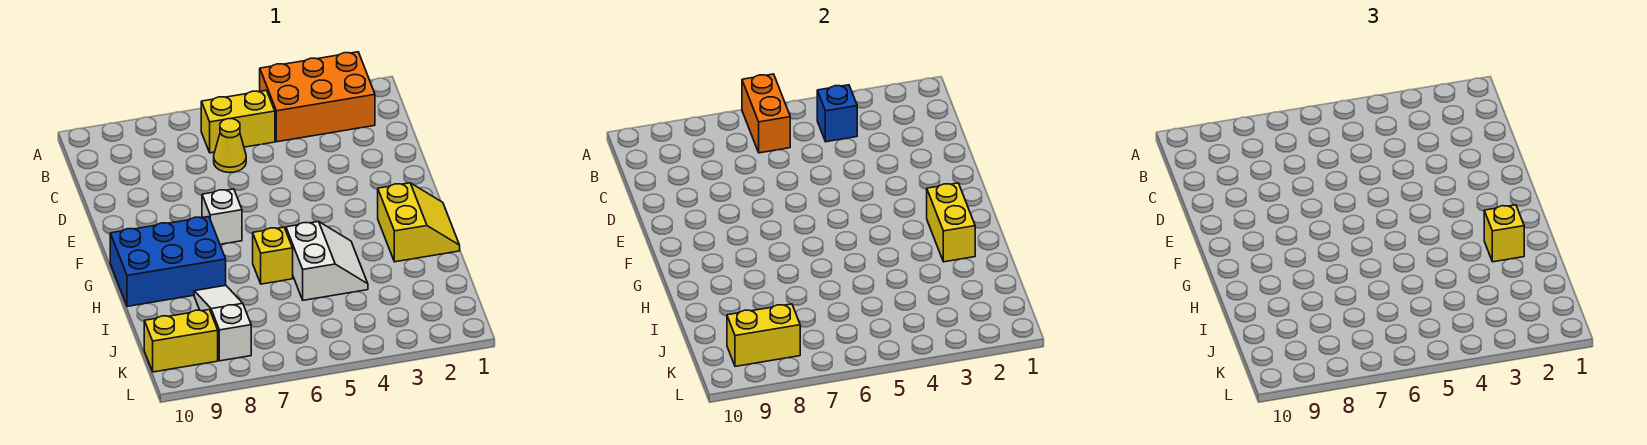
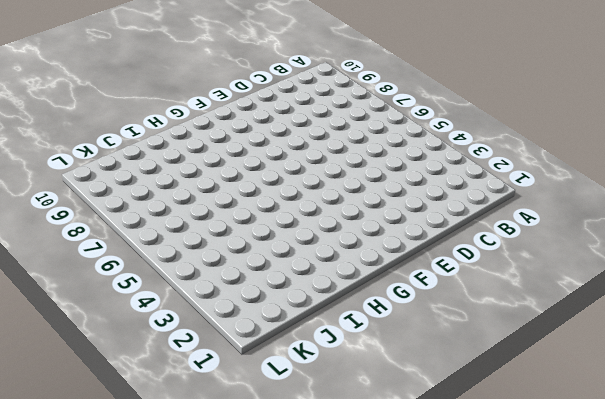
none -> orange 2x3 brick [260,52,375,142]
none -> yellow 1x2 brick [201,90,275,153]
none -> yellow 1x1 cone [214,119,246,173]

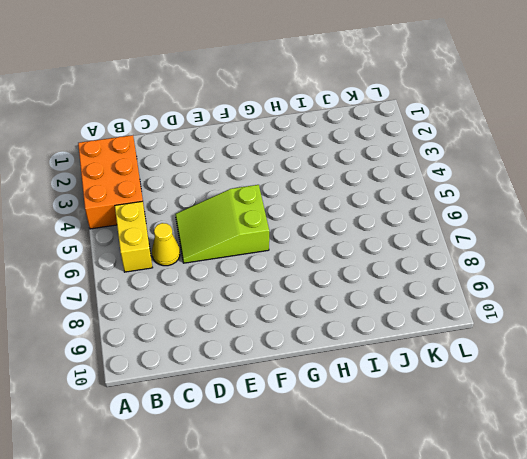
lime 2x3 slope [175,185,269,263] -> none
none -> white 1x1 brick [202,189,242,244]
none -> yellow 2x2 slope [378,183,460,262]
none -> blue 2x3 brick [110,217,226,306]

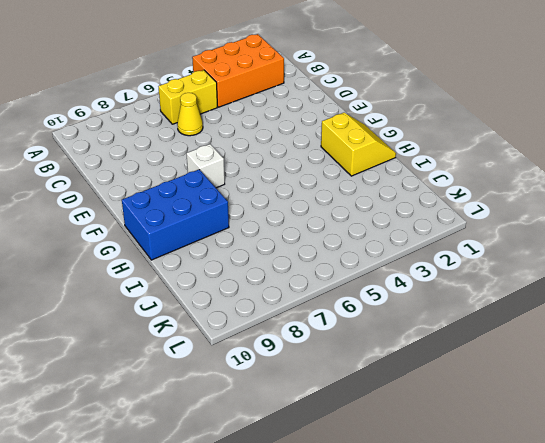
none -> white 2x2 slope [286,222,368,300]
none -> yellow 1x1 brick [253,227,293,284]
none -> white 1x3 slope [194,285,251,361]

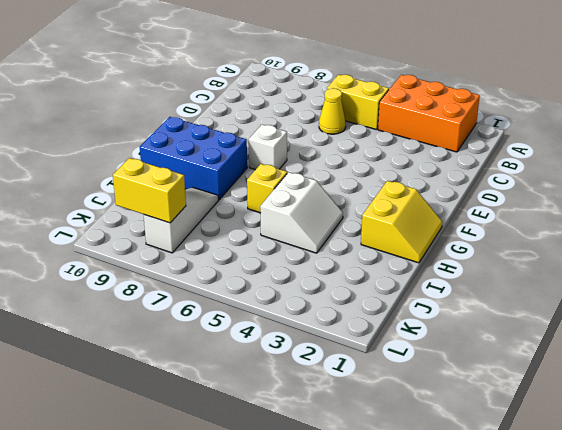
none -> yellow 1x2 brick [144,310,218,372]
none -> orange 1x2 brick [742,74,790,153]
none -> blue 1x1 brick [817,85,857,142]

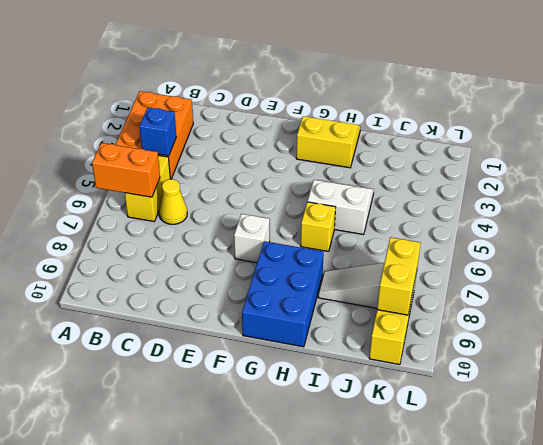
none -> yellow 1x2 brick [927,183,975,262]
none -> yellow 1x1 brick [1484,205,1524,262]

